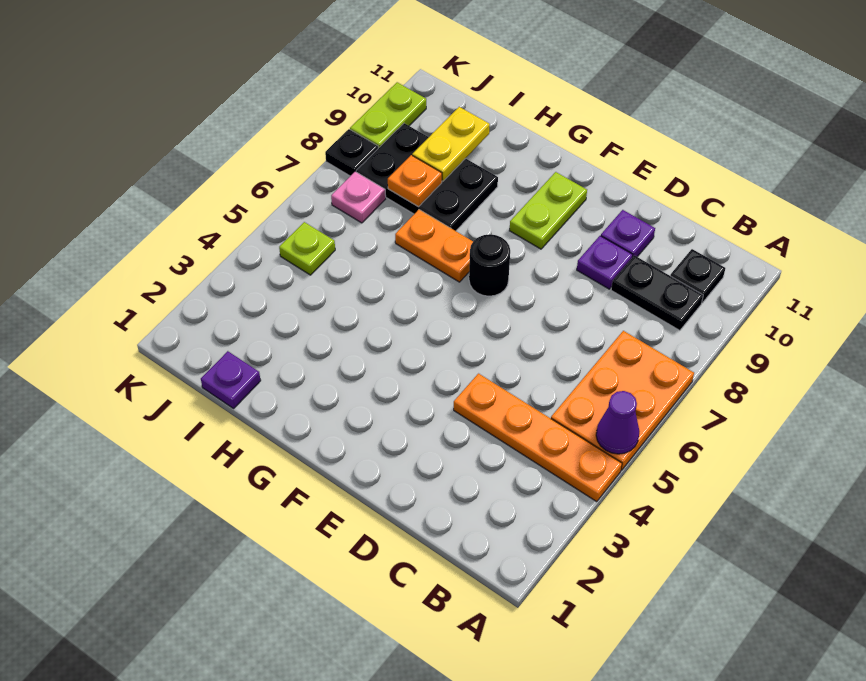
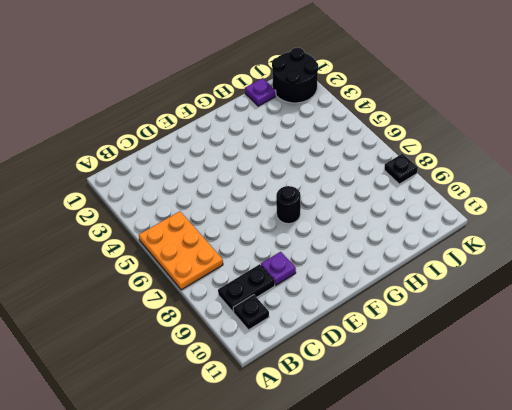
black 2x2 round brick [272,48,318,103] -> none
none -> orange 1x4 plate [454,374,622,502]
none -> purple 1x1 plate [601,210,655,258]
none -> lime 1x2 plate [510,172,587,249]

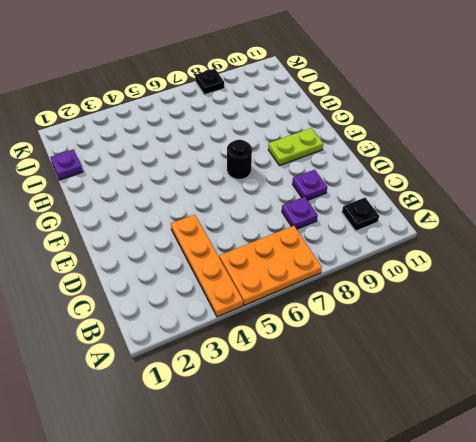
purple 1x1 plate [282,197,318,229] -> purple 1x1 plate moved to [601,210,655,258]
none -> black 1x2 plate [611,256,703,330]
none -> orange 1x2 plate [395,210,473,282]
none -> black 2x3 plate [356,123,498,231]

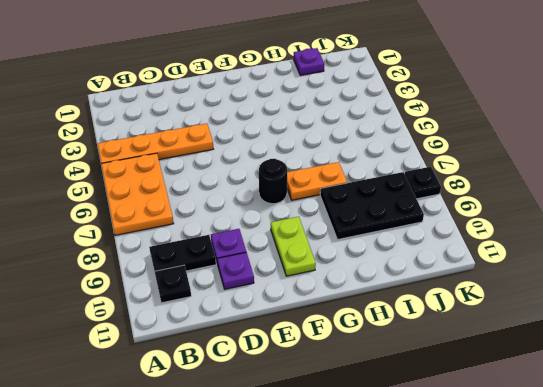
none -> lime 1x1 plate [279,222,335,275]
none -> pink 1x1 plate [331,172,386,223]
none -> lime 1x2 plate [350,82,426,148]

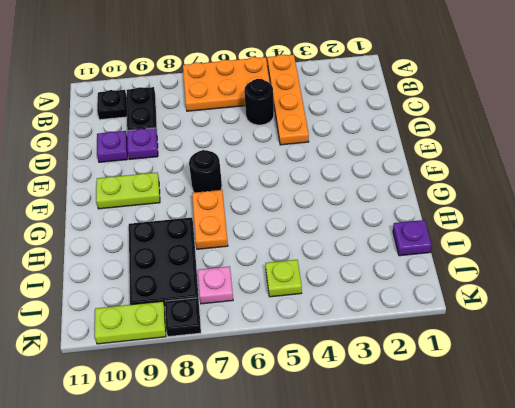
black 1x1 round brick [244,79,274,125] -> none
none -> purple 1x1 cone [596,391,639,454]
none -> orange 1x1 plate [388,155,442,207]
none -> yellow 1x2 plate [412,107,490,181]

